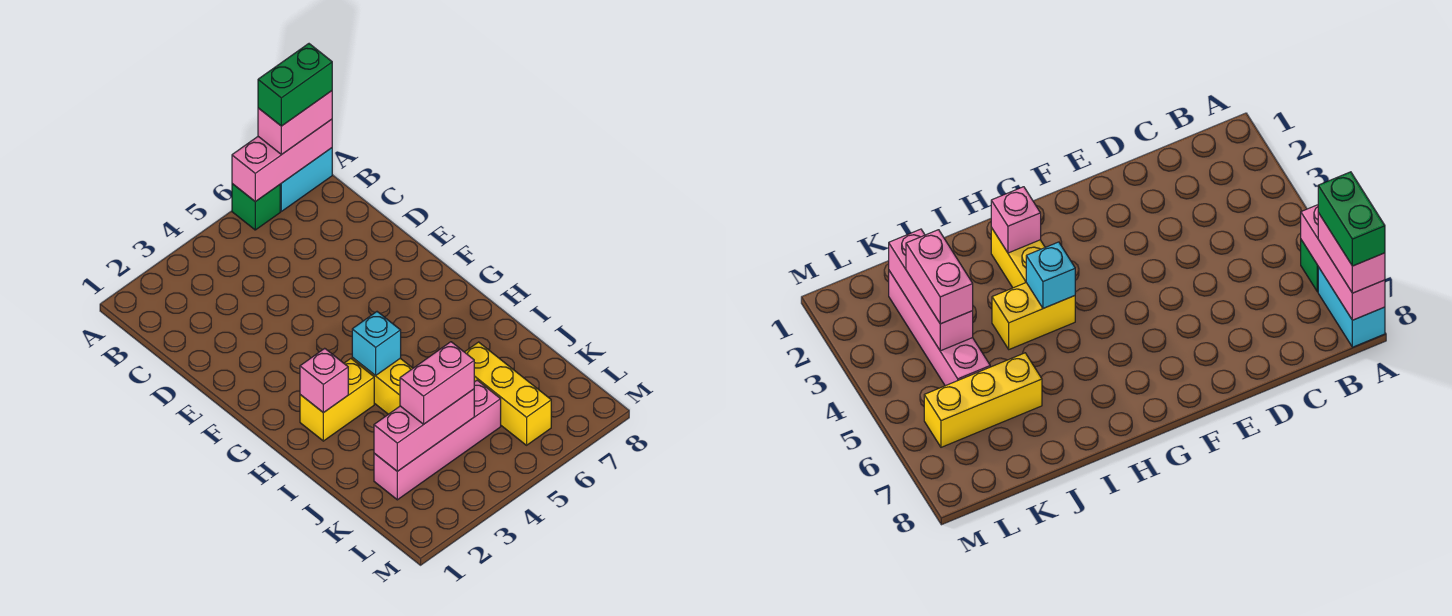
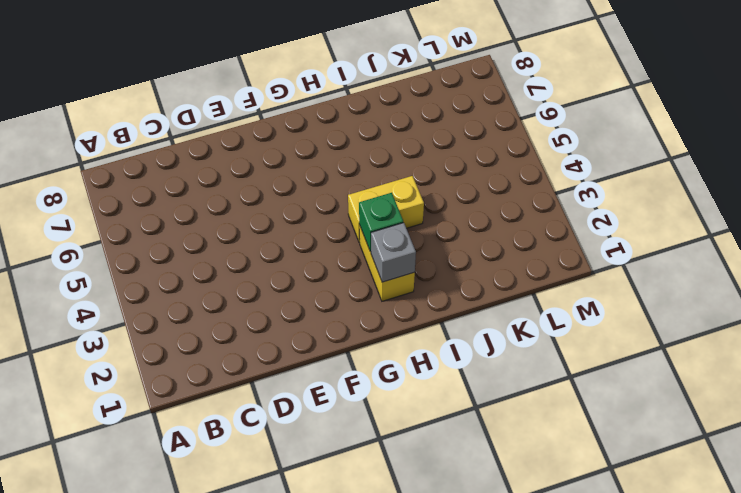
grey 1x1 brick [371,223,416,282] -> pink 1x1 brick [300,348,348,413]
green 1x1 brick [359,193,403,252] -> green 1x1 brick moved to [232,184,280,230]
none -> cyan 1x2 brick [280,148,332,211]
none -> yellow 1x3 brick [465,342,551,445]
none -> pink 1x4 brick [374,380,501,500]

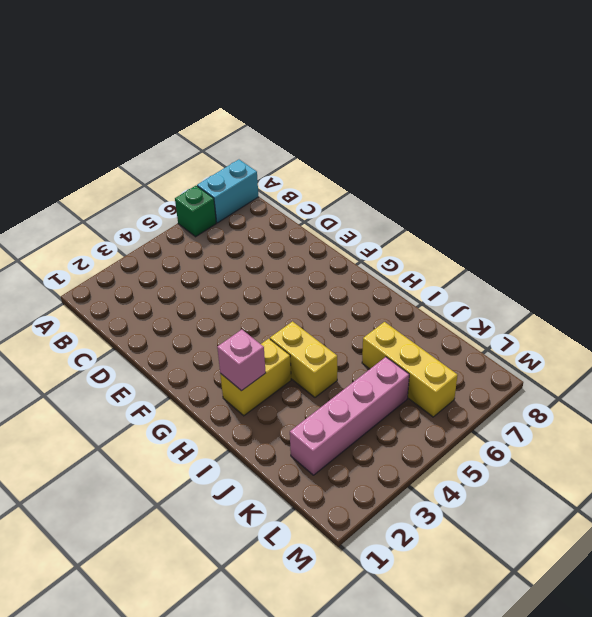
none -> pink 1x3 brick [232,119,332,202]
none -> cyan 1x1 brick [352,312,401,376]
none -> pink 1x3 brick [374,389,474,471]

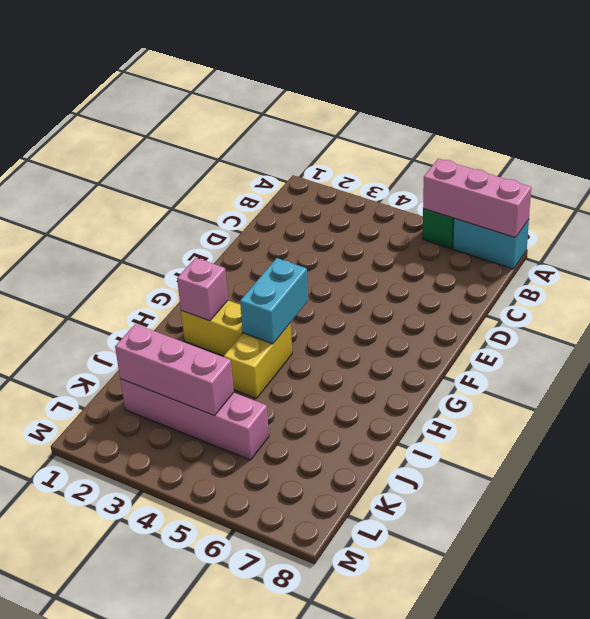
cyan 1x2 brick [240,258,308,344] -> cyan 1x1 brick [352,312,401,376]
none -> yellow 1x3 brick [465,342,551,445]
none -> pink 1x2 brick [258,91,332,155]
none -> pink 1x2 brick [400,342,474,424]

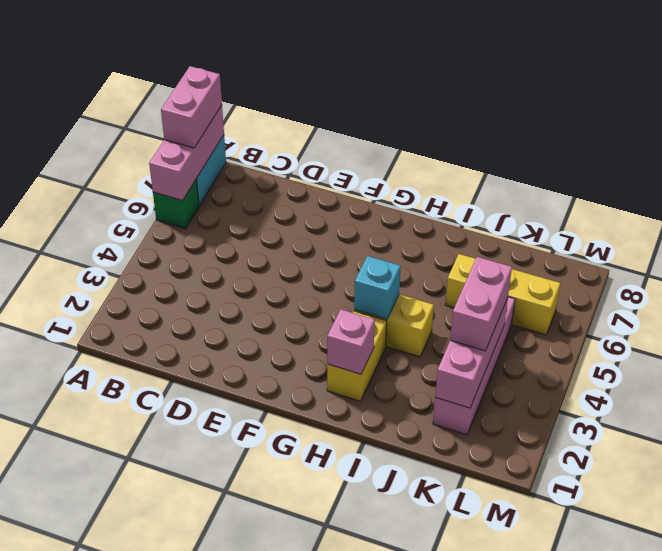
none -> green 1x2 brick [258,44,332,126]

